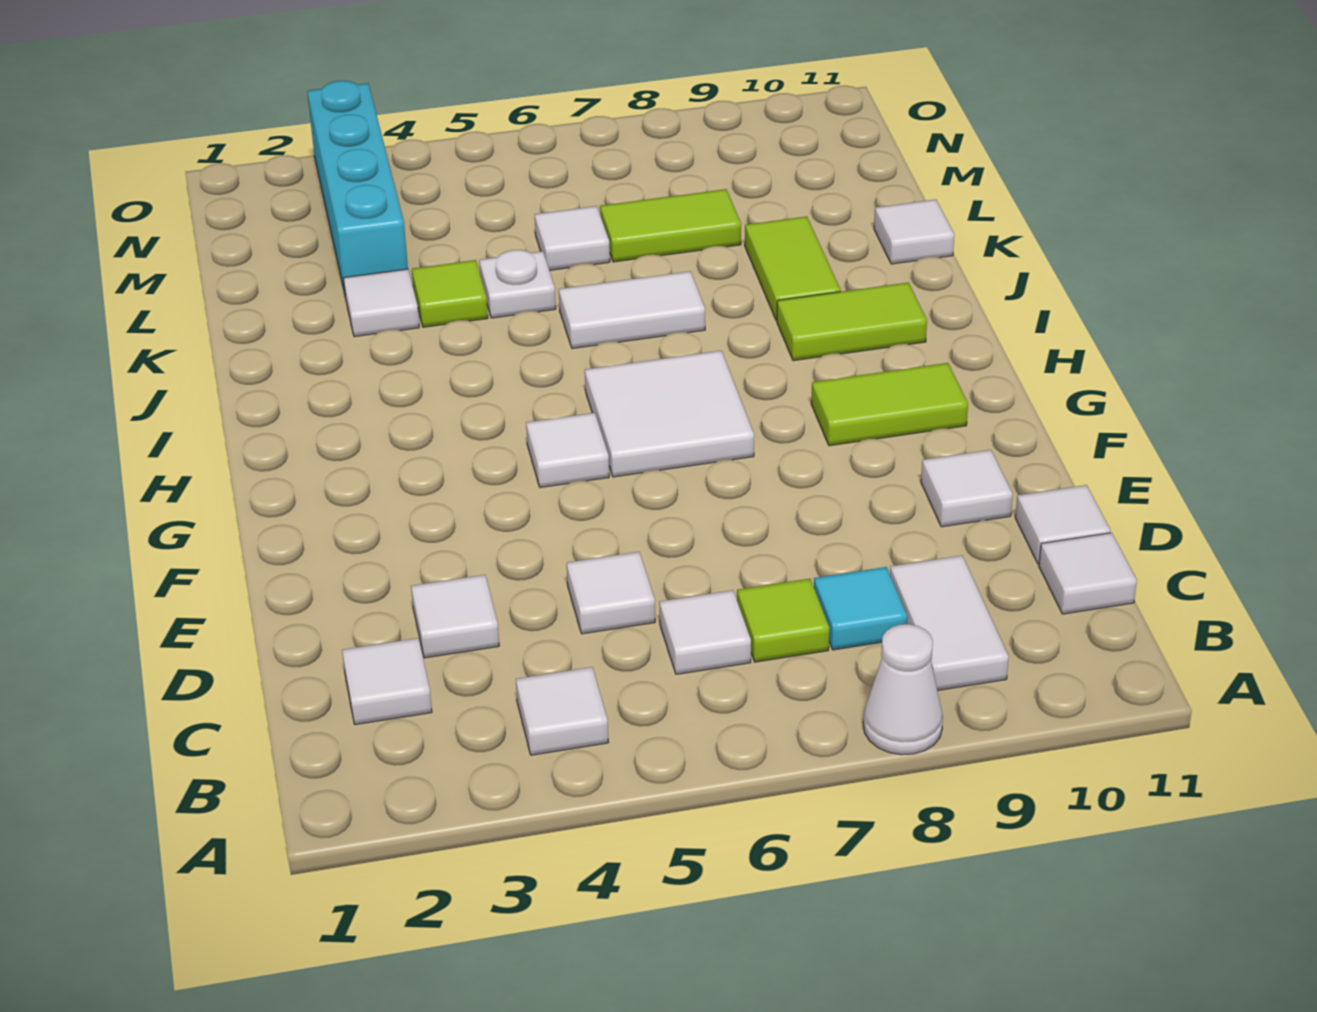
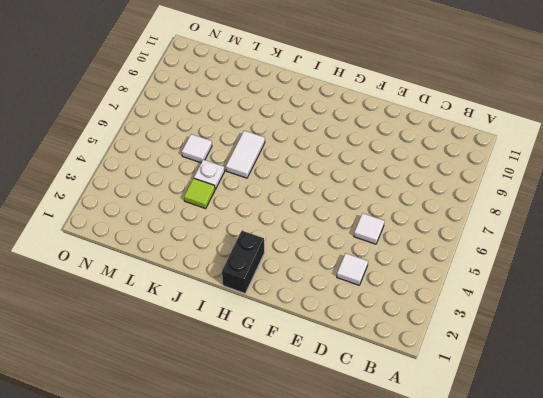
black 1x2 brick [222,231,264,293] -> none
none -> white 1x1 cone [863,624,943,755]
none -> white 1x1 tile [516,667,609,755]
none -> white 1x2 tile [890,555,1009,691]

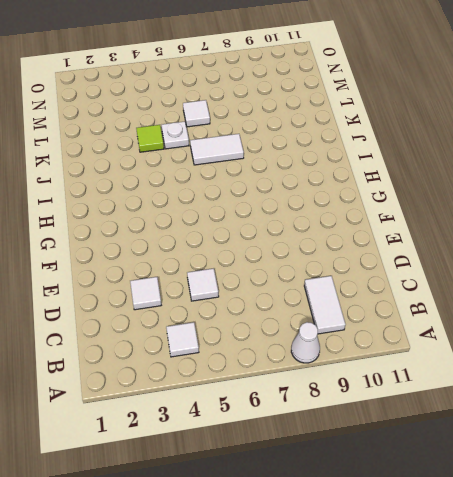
none -> white 1x1 tile [342,638,432,725]
none -> white 1x1 tile [659,590,751,674]
none -> lime 1x1 tile [737,579,829,662]

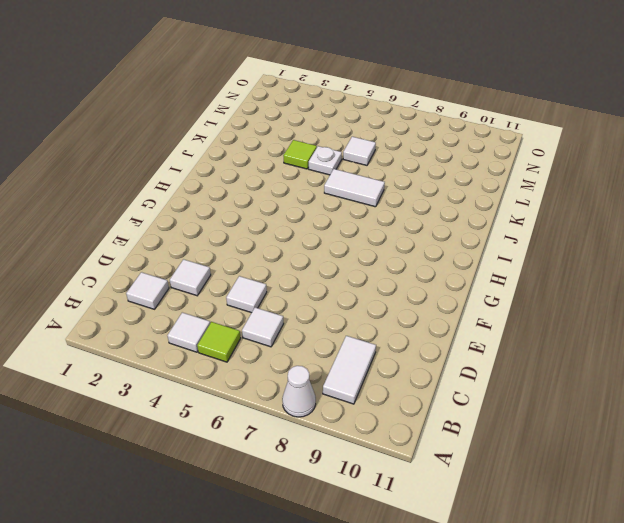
lime 1x1 tile [197,322,241,362] -> lime 1x1 tile moved to [737,579,829,662]
none -> cyan 1x1 tile [814,567,907,650]
none -> white 1x1 tile [1039,533,1137,614]
none -> white 1x1 tile [1015,485,1111,564]

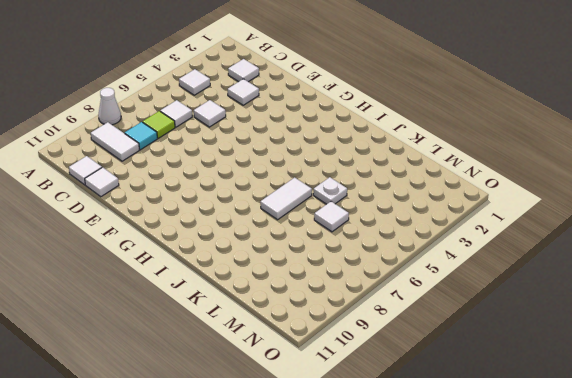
none -> white 1x1 tile [921,450,1013,527]
none -> white 1x1 tile [526,413,609,487]
none -> white 2x2 tile [585,351,754,477]

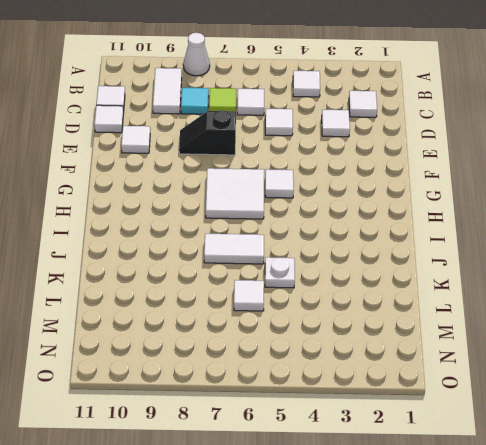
black 1x2 slope [179,110,236,155] -> none
none -> lime 1x2 tile [811,363,968,446]
none -> lime 1x2 tile [777,283,927,361]
none -> lime 1x2 tile [745,217,841,320]

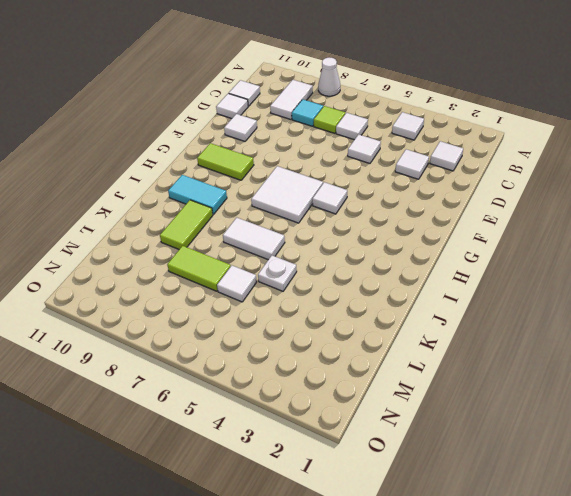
cyan 1x2 tile [168,175,227,214] -> lime 1x2 tile [777,283,927,361]
none -> white 1x1 tile [344,269,419,337]
none -> lime 1x1 tile [412,260,488,327]
none -> white 1x1 tile [874,199,954,264]

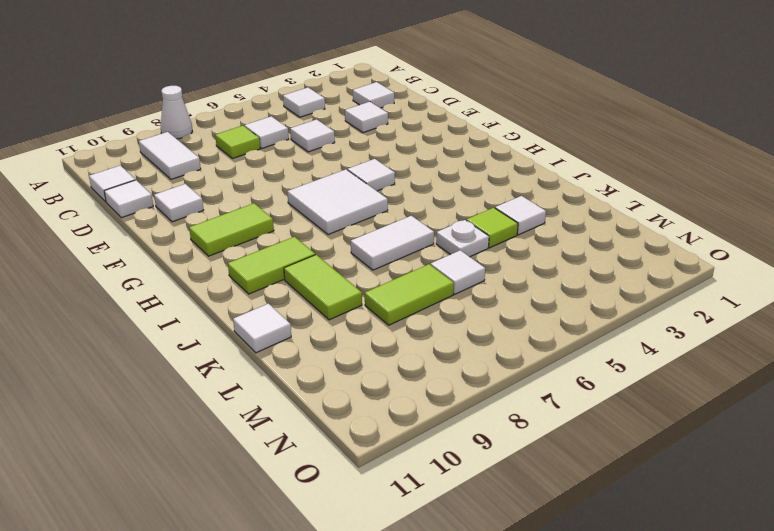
none -> cyan 1x1 tile [814,567,907,650]
none -> cyan 1x4 brick [307,81,408,294]

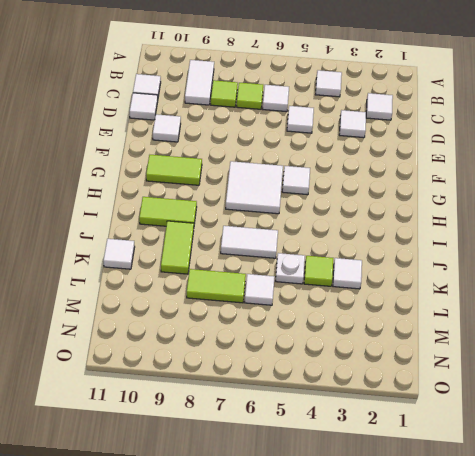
lime 1x1 tile [211,80,238,107] -> cyan 1x1 tile [814,567,907,650]
none -> white 1x1 cone [863,624,943,755]
none -> cyan 1x4 brick [307,81,408,294]

